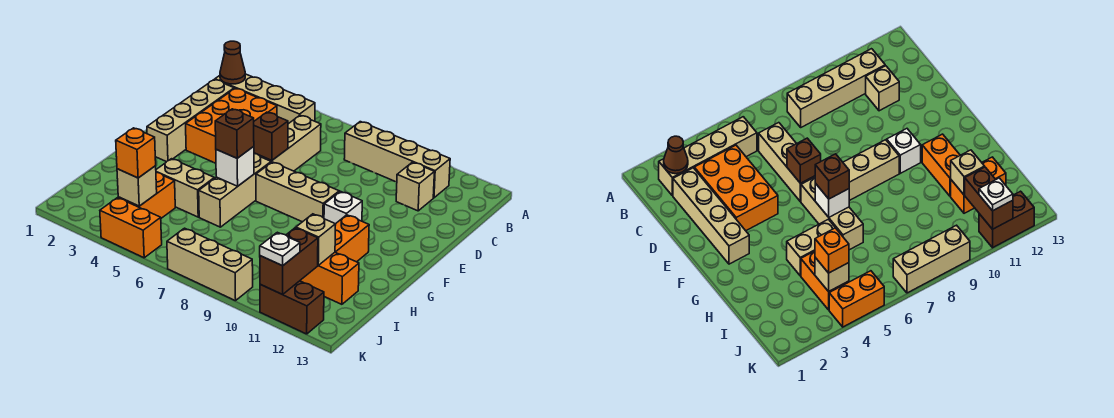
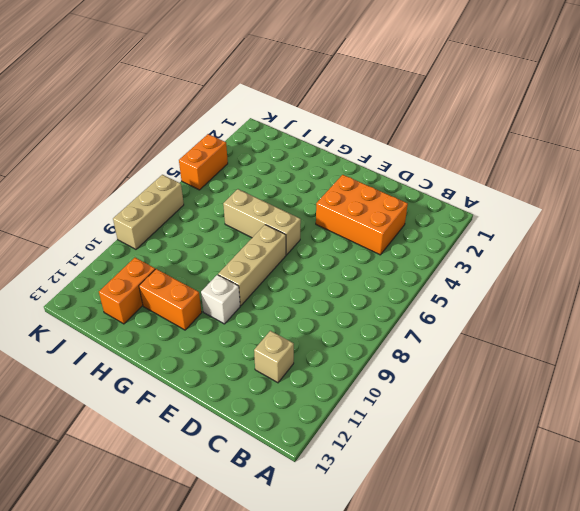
none -> tan 1x4 brick [215,74,315,124]
none -> tan 1x4 brick [344,122,450,198]
none -> tan 1x4 brick [147,80,234,162]

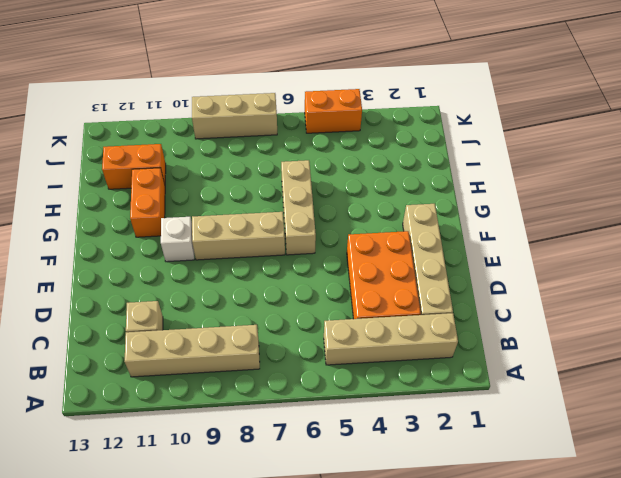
none -> tan 1x3 brick [260,115,321,171]
none -> tan 1x2 brick [156,159,214,217]
none -> orange 1x2 brick [118,172,175,218]

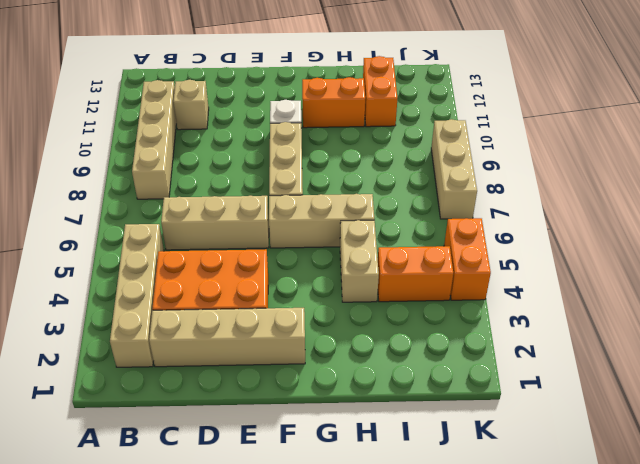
none -> brown 1x2 brick [260,281,324,334]
none -> brown 1x1 cone [220,41,245,84]
none -> brown 1x1 brick [254,112,288,161]

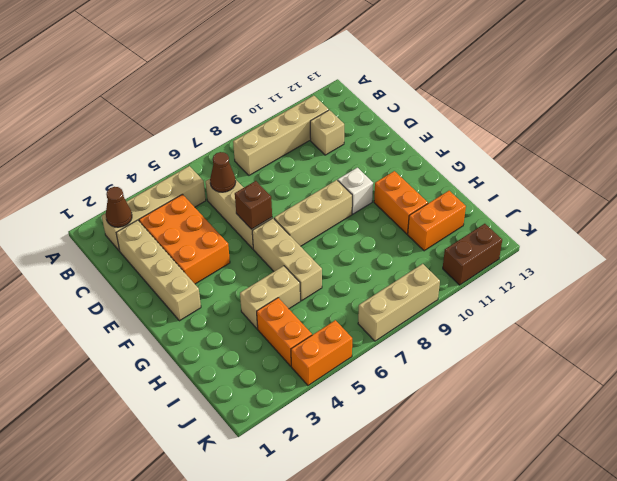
brown 1x1 cone [210,152,236,192] -> none
none -> white 1x1 brick [216,146,254,186]
none -> tan 1x1 brick [296,214,336,265]
none -> tan 1x1 brick [117,166,157,206]

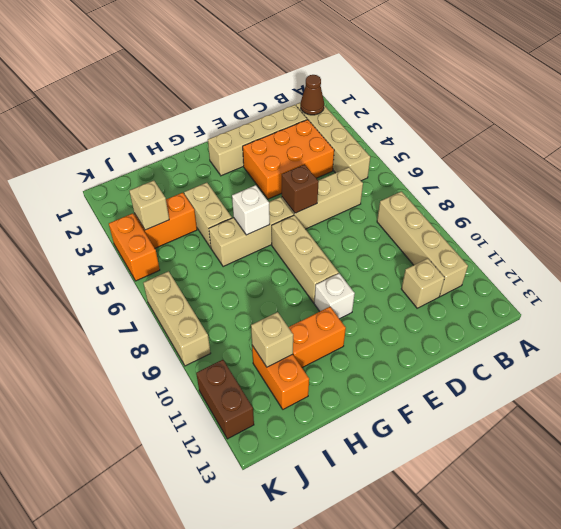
none -> brown 1x2 brick [260,228,318,294]
none -> brown 1x1 brick [215,109,254,158]
none -> orange 1x1 brick [116,128,156,178]

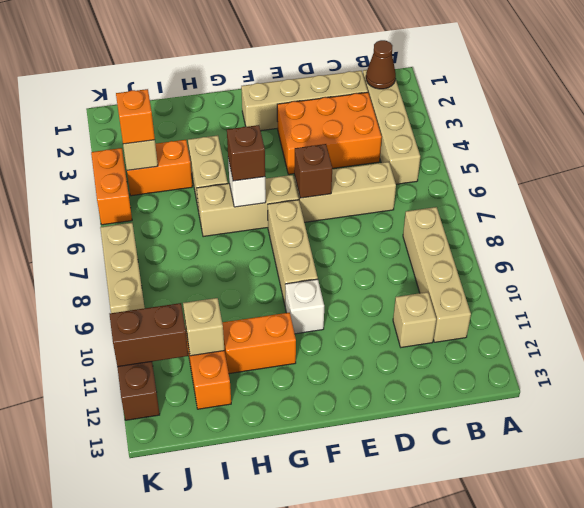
none -> white 1x1 plate [260,232,300,266]

